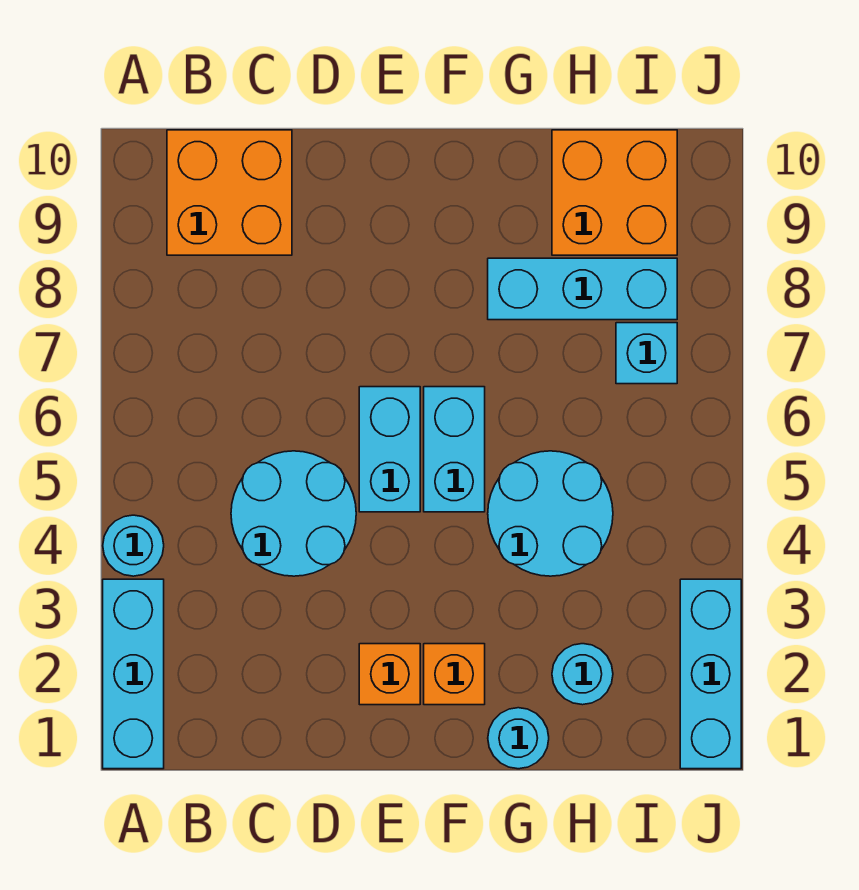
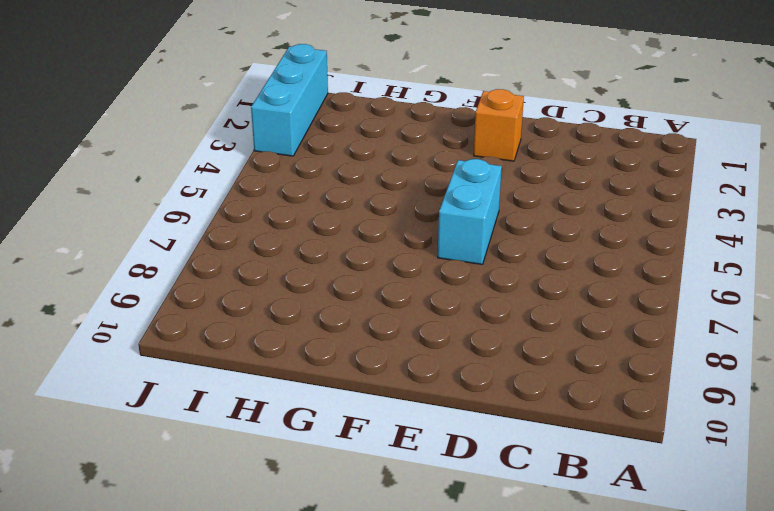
none -> cyan 1x3 brick [103,579,164,769]
none -> cyan 1x1 round brick [103,515,164,576]
none -> orange 2x2 brick [167,130,292,255]

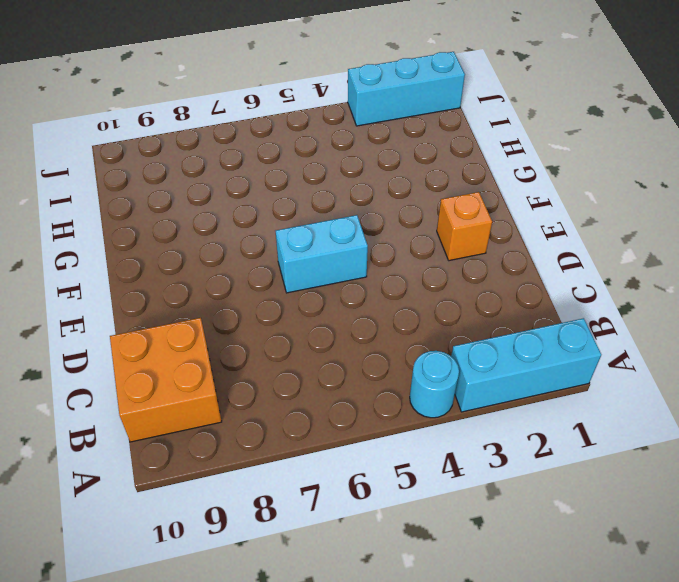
none -> cyan 2x2 round brick [231,451,356,576]
none -> orange 1x1 brick [424,644,485,705]
none -> cyan 1x2 brick [424,387,485,512]

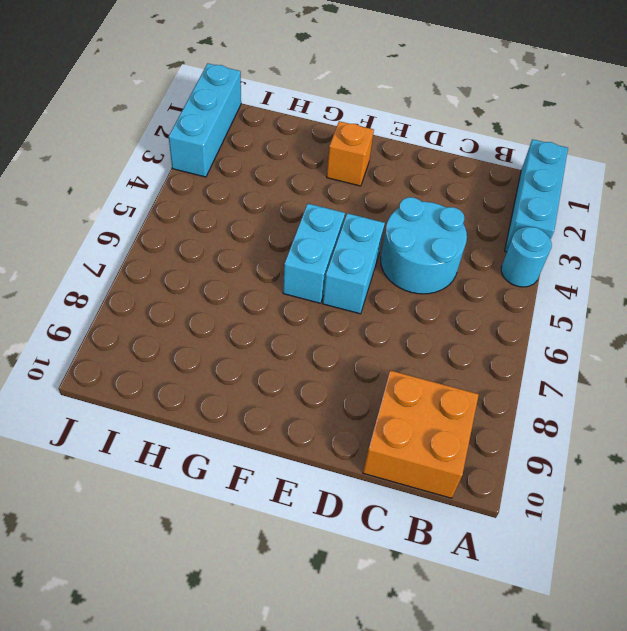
none -> orange 1x1 brick [359,644,420,705]
none -> cyan 1x1 round brick [488,708,549,769]
none -> cyan 2x2 round brick [488,451,613,576]

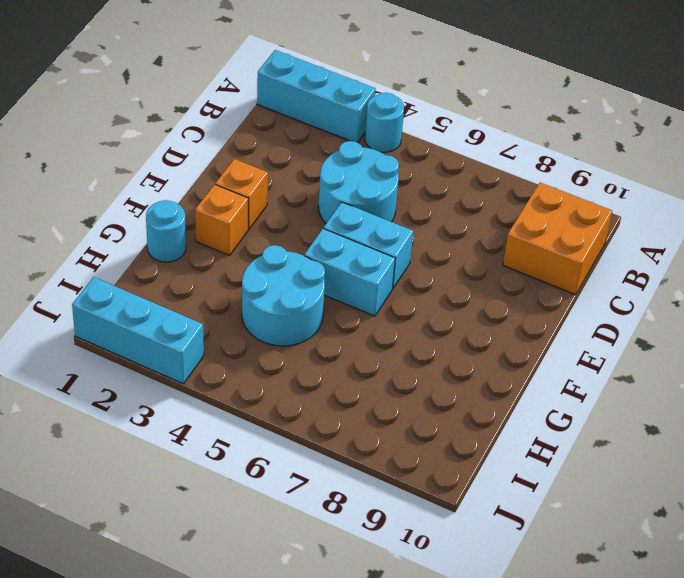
none -> cyan 1x3 brick [488,258,677,320]
none -> cyan 1x1 round brick [552,644,613,705]
none -> orange 2x2 brick [552,130,677,255]

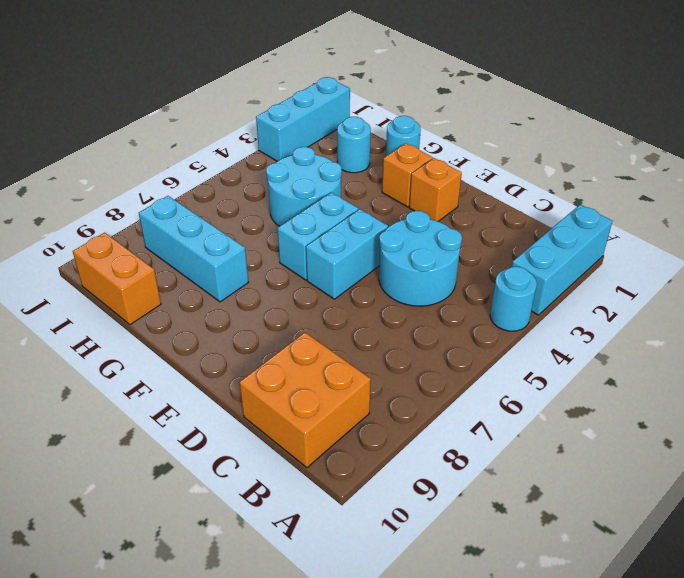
orange 1x2 brick [73,233,161,325] -> orange 2x2 brick [552,130,677,255]
none -> cyan 1x1 brick [616,323,677,384]

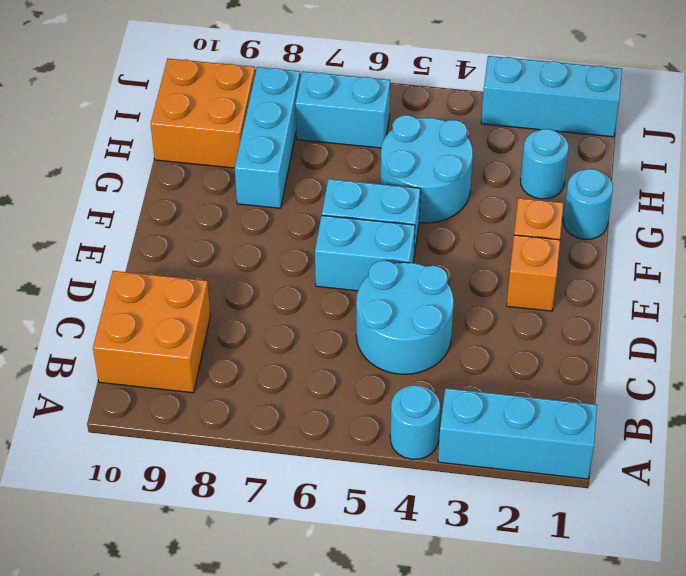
cyan 1x2 brick [295,71,390,148] -> cyan 1x1 brick [616,323,677,384]

